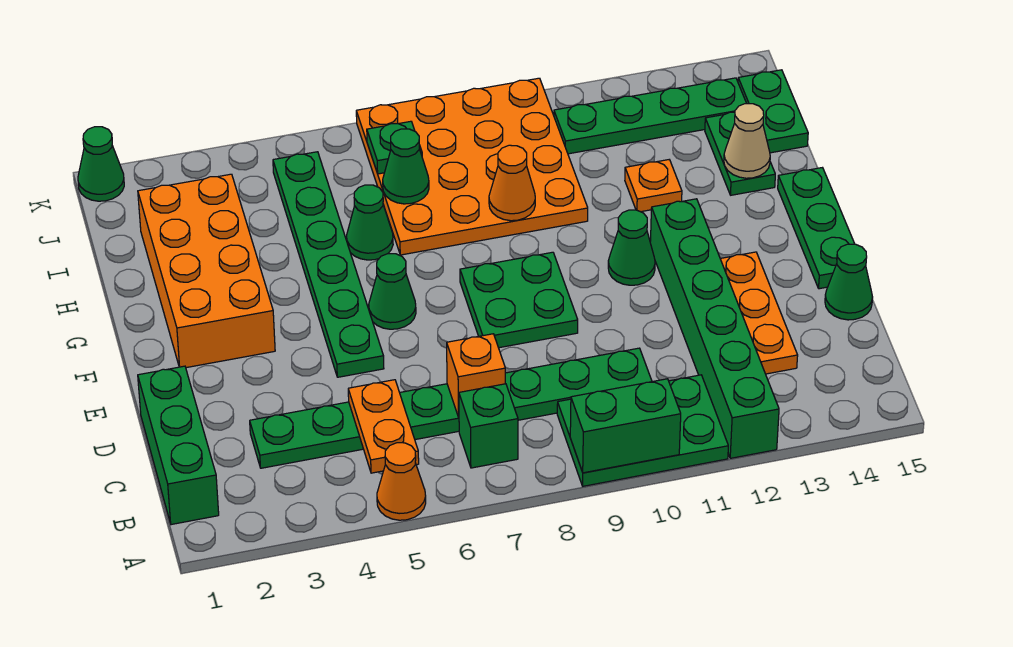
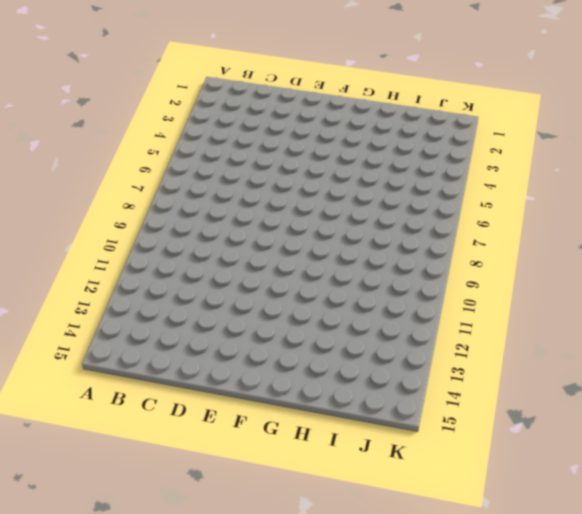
none -> orange 1x1 cone [377,443,426,520]
none -> green 2x3 plate [557,375,728,486]
none -> green 1x6 brick [650,199,779,458]

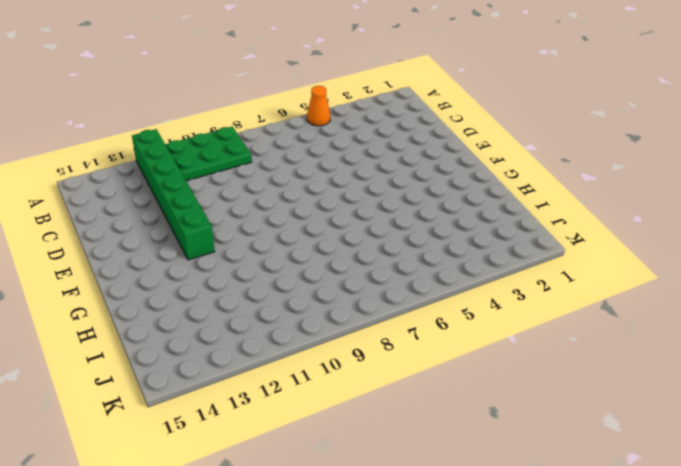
none -> green 1x3 brick [138,366,219,525]
none -> green 1x1 brick [459,384,518,468]
none -> green 1x8 plate [250,348,652,468]

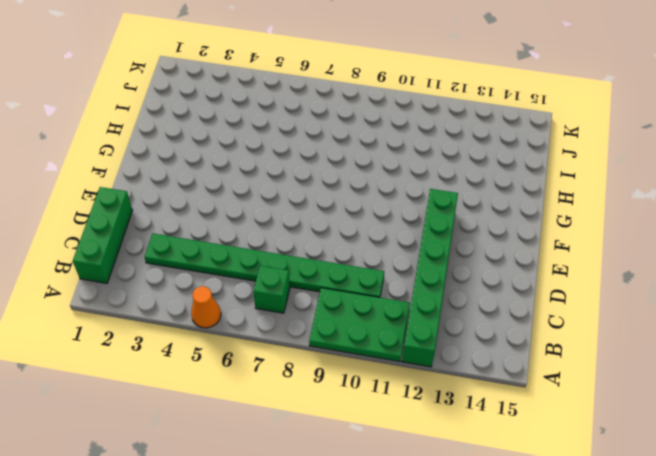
none -> orange 1x3 plate [720,252,798,374]
none -> green 1x1 cone [825,244,873,320]
none -> green 1x6 plate [273,152,384,377]

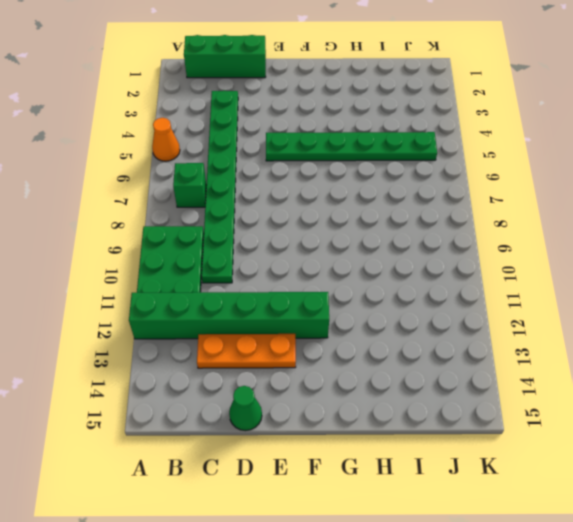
none -> green 2x2 plate [460,252,578,348]
none -> green 1x3 plate [778,168,855,289]
none -> orange 2x4 brick [138,174,275,368]

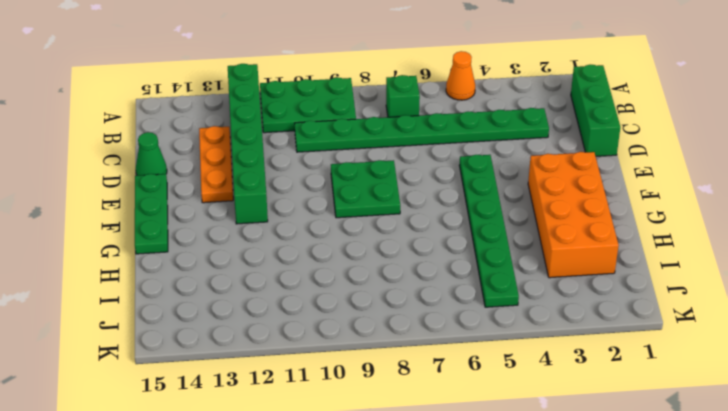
none -> green 1x1 cone [369,254,416,329]
none -> green 1x1 cone [608,210,655,285]
none -> green 1x1 cone [347,185,393,260]

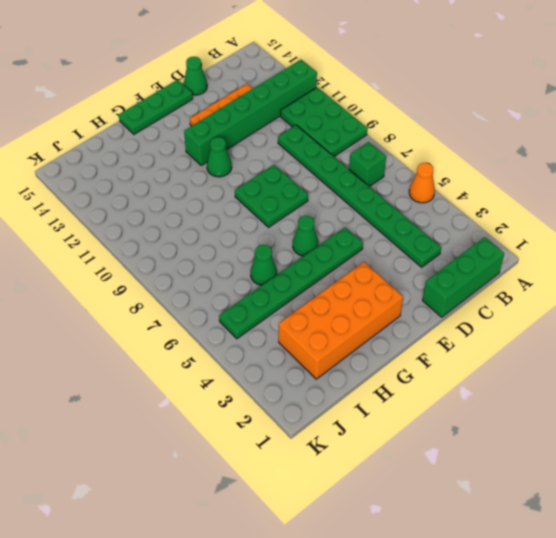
none -> orange 4x4 plate [356,78,588,255]
none -> orange 1x1 plate [625,160,682,212]
none -> green 1x2 plate [705,112,775,195]

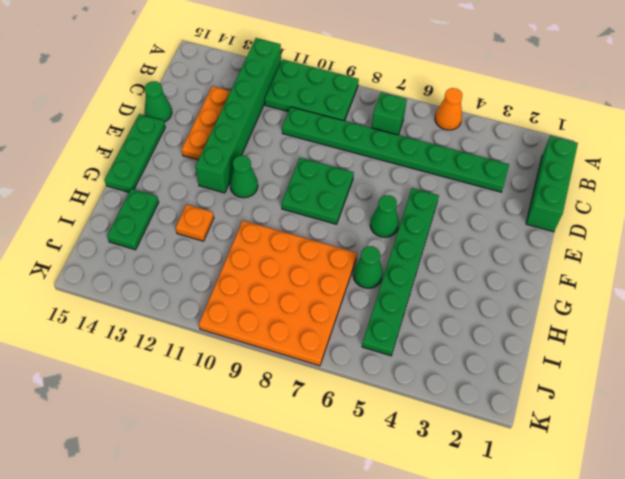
none -> orange 2x4 brick [138,174,275,368]
none -> green 1x2 plate [738,70,808,153]
none -> green 1x4 plate [554,78,747,154]

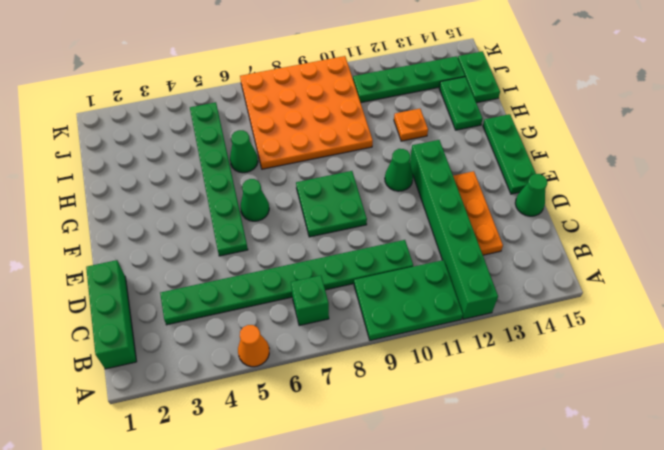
none -> orange 2x4 brick [138,174,275,368]
none -> green 1x1 cone [78,127,124,201]
none -> green 1x2 brick [570,379,681,473]

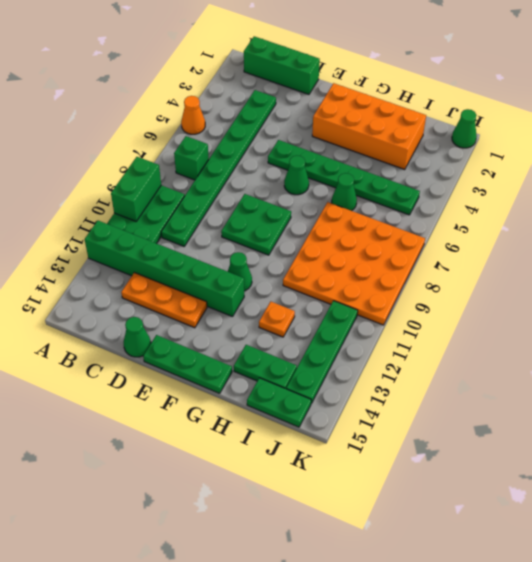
none -> orange 1x2 plate [348,380,419,473]
none -> orange 1x1 brick [447,334,505,417]
none -> orange 1x1 cone [489,145,535,221]

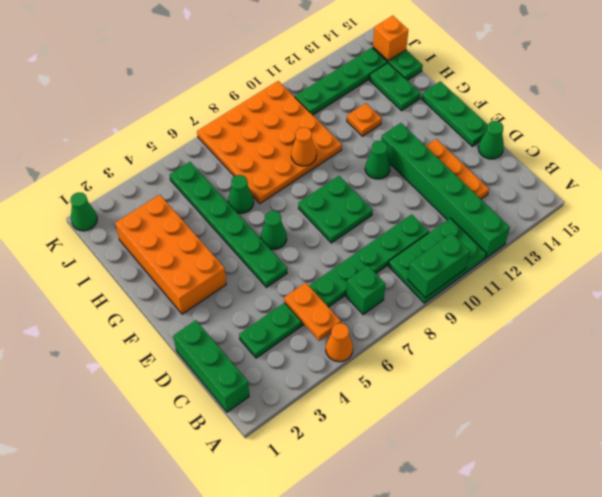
orange 1x1 brick [373,15,408,61] -> orange 1x1 brick moved to [447,334,505,417]
none -> tan 1x1 cone [724,104,770,178]
none -> green 1x1 cone [383,129,429,204]
none -> green 1x1 plate [367,121,422,174]

